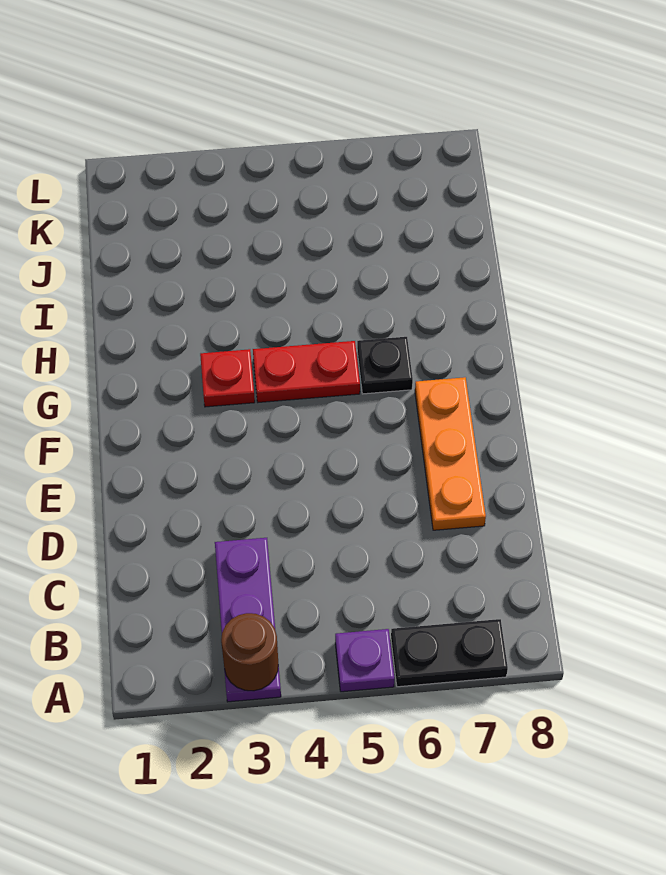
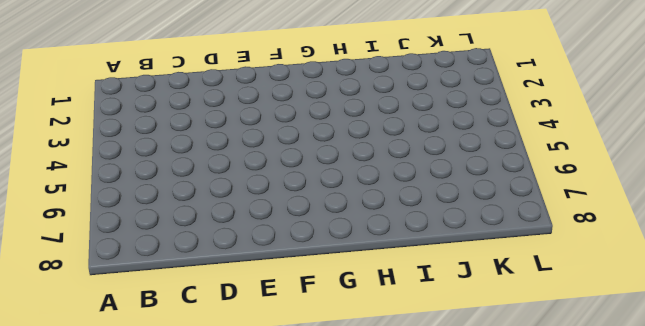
none -> purple 1x3 plate [215,538,281,702]
none -> purple 1x1 plate [335,629,394,692]

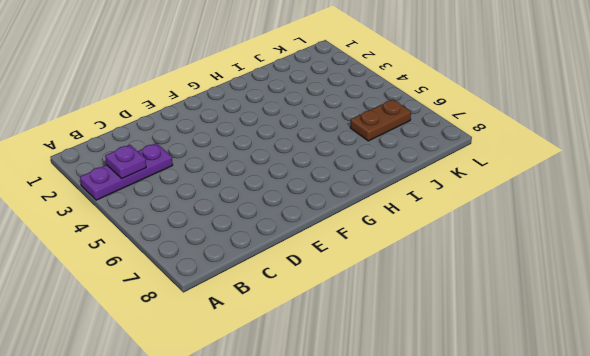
purple 1x1 plate [105,145,146,179] -> purple 1x1 plate moved to [335,629,394,692]
brown 1x2 plate [350,99,411,141] -> none
none -> black 1x2 plate [391,619,508,687]
none -> orange 1x3 plate [415,377,486,530]

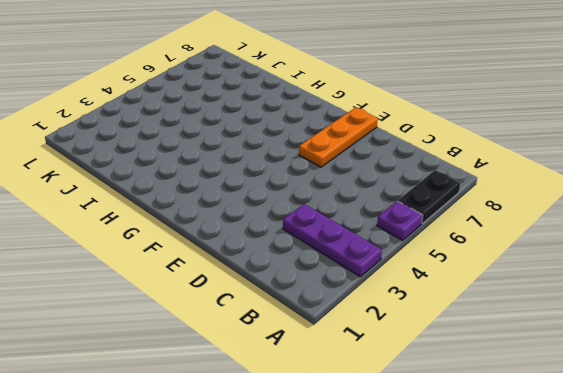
orange 1x3 plate [299,107,378,167] -> orange 1x3 plate turned to [415,377,486,530]
none -> red 1x1 plate [200,349,255,407]
none -> red 1x2 plate [253,341,360,402]

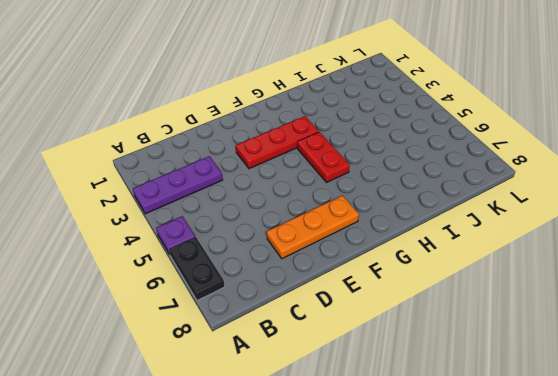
red 1x3 plate [236,116,319,169] -> red 1x1 plate [200,349,255,407]
none -> black 1x1 plate [357,337,413,394]
none -> brown 1x1 round brick [221,613,278,691]

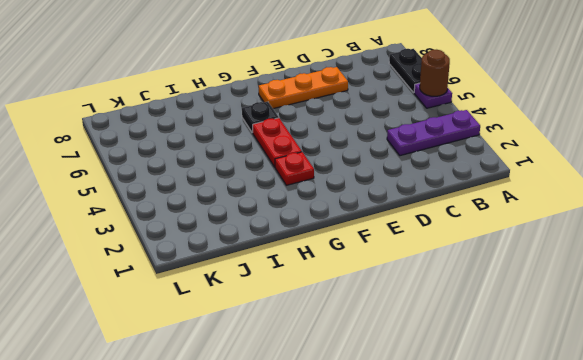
brown 1x1 round brick [420,50,450,96] -> brown 1x1 round brick moved to [221,613,278,691]

